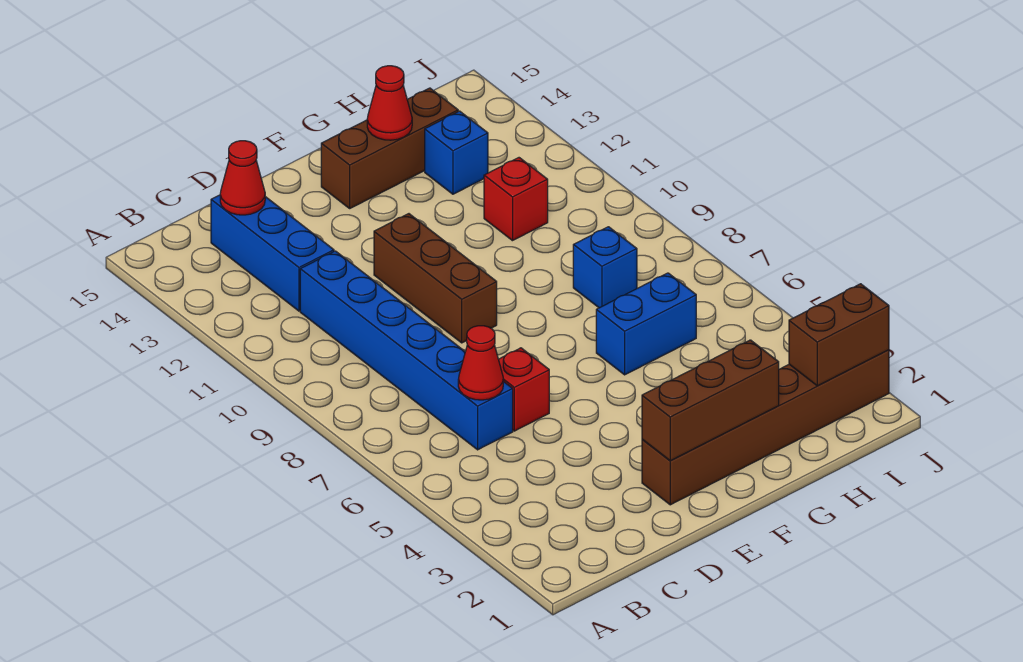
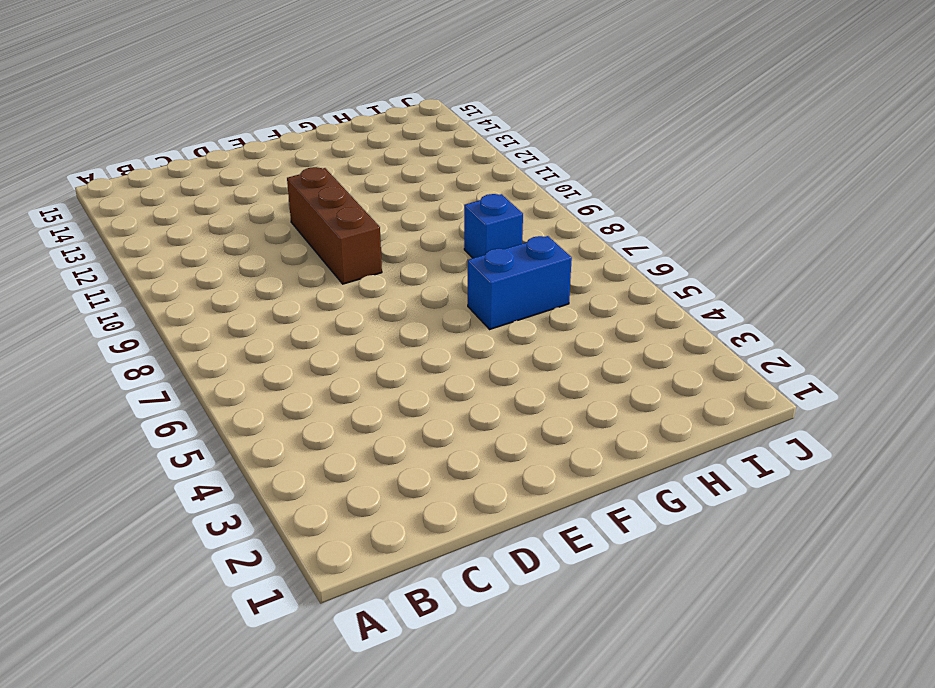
none -> blue 1x6 brick [300,251,513,450]
none -> blue 1x3 brick [211,195,334,311]
none -> red 1x1 brick [498,348,549,431]

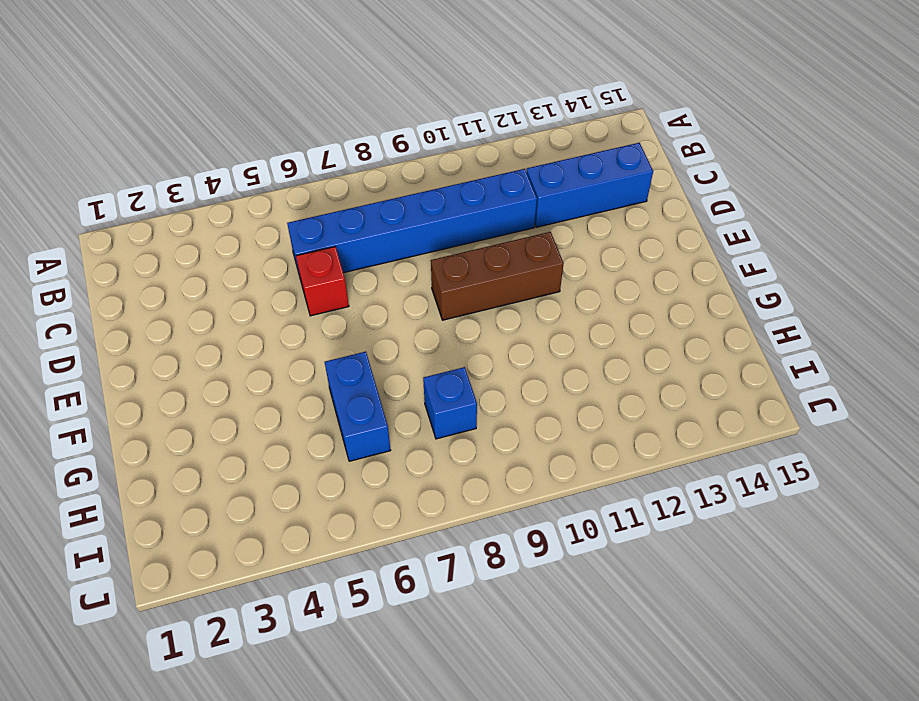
none -> brown 1x6 brick [642,350,889,505]
none -> brown 1x3 brick [321,88,458,208]
none -> red 1x1 brick [484,158,548,241]

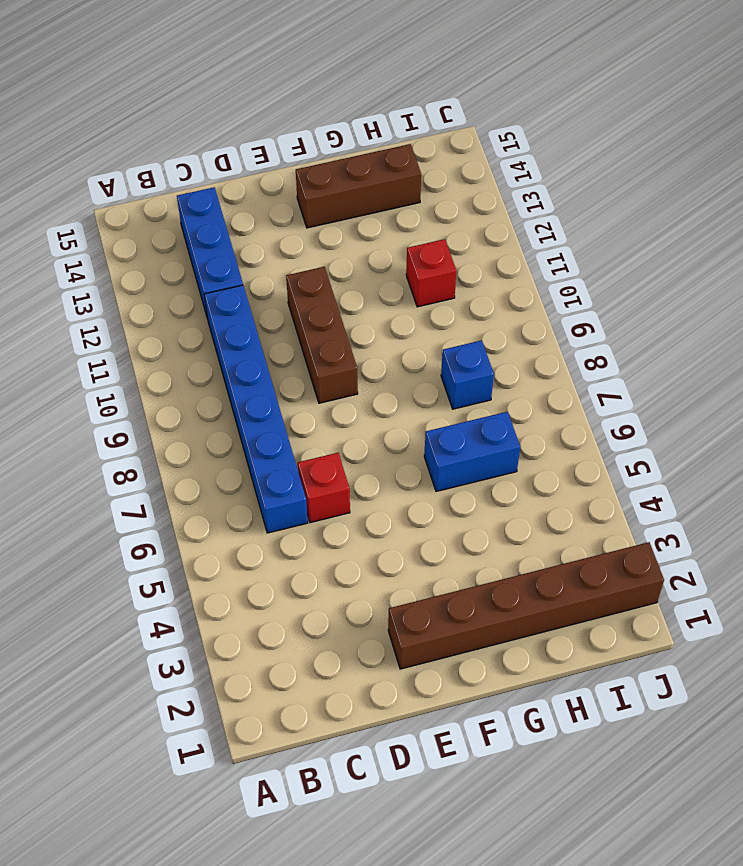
none -> blue 1x1 brick [425,111,488,194]
none -> red 1x1 cone [458,326,503,400]
none -> red 1x1 cone [220,141,265,215]

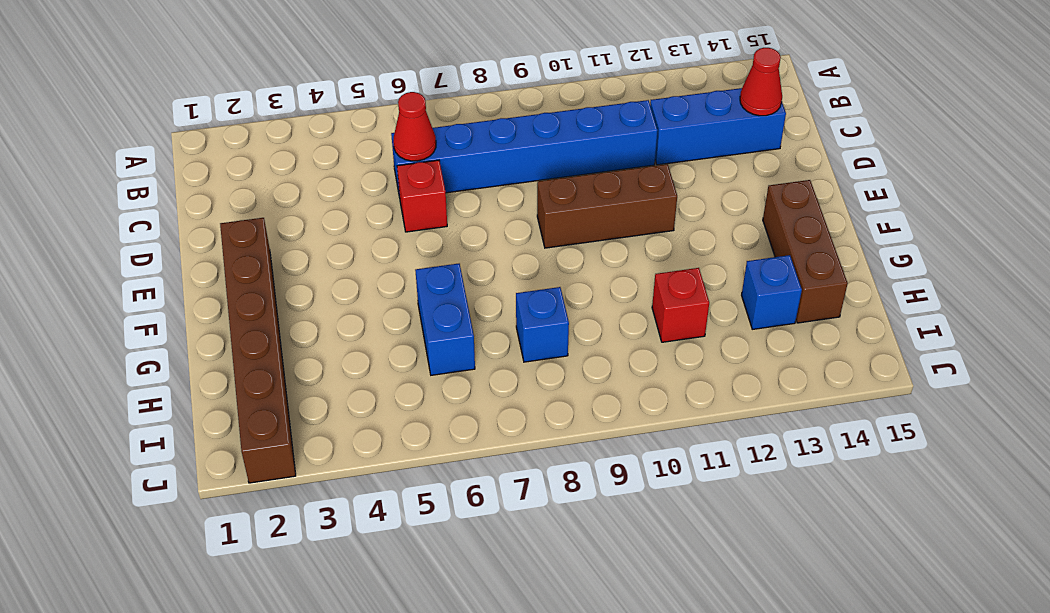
none -> brown 1x3 brick [642,340,779,461]
none -> red 1x1 cone [367,66,412,140]
none -> brown 1x2 brick [789,284,889,386]

